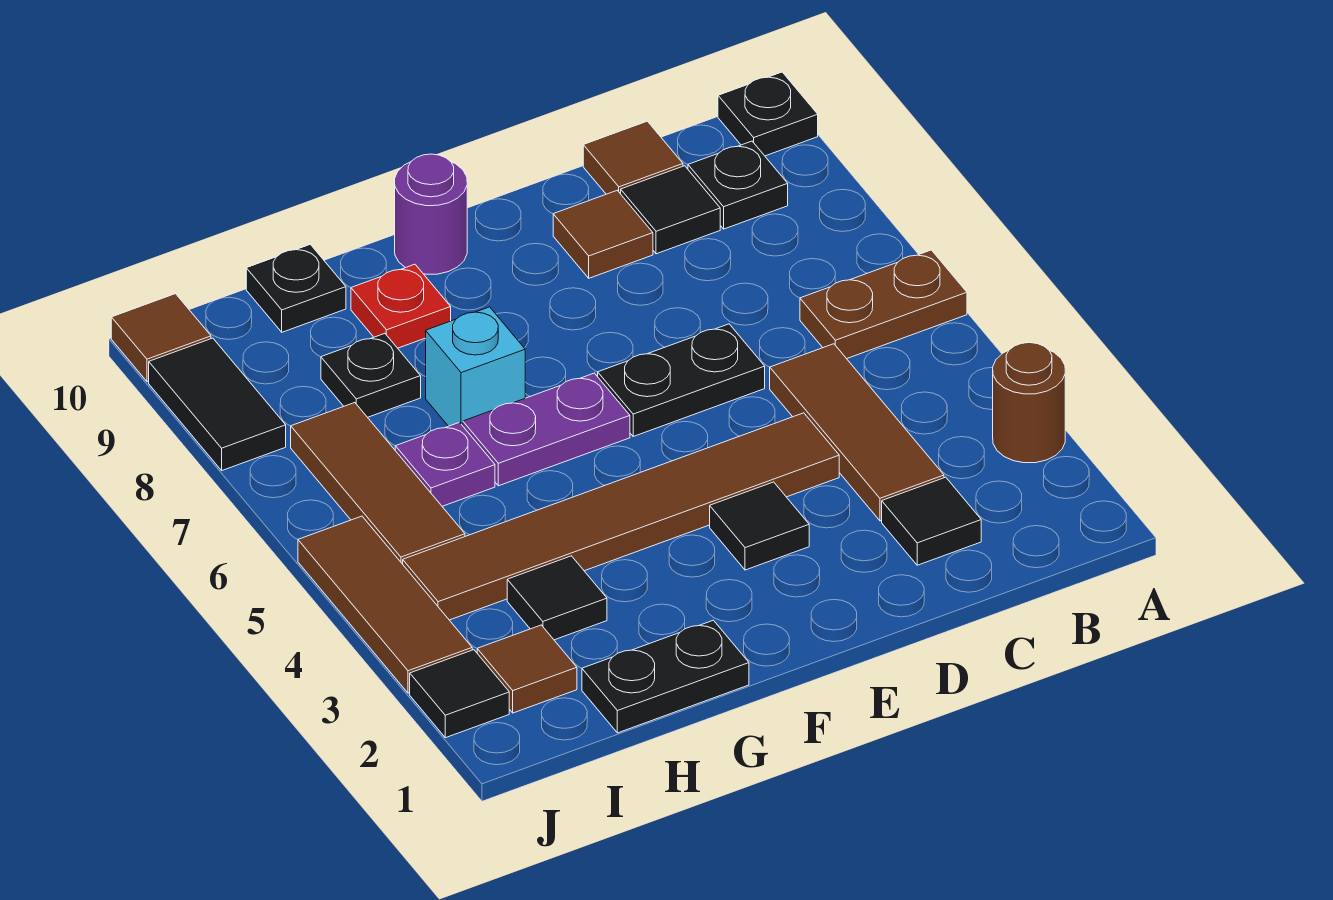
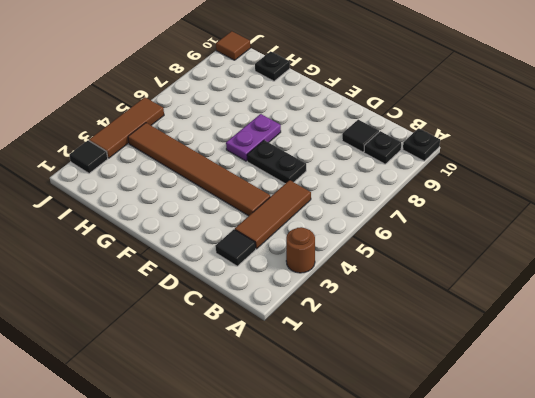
purple 1x2 plate [226,114,281,161] -> purple 1x2 plate turned to [463,373,630,486]
none -> brown 1x2 plate [800,250,967,359]
none -> brown 1x1 tile [583,121,683,194]
none -> brown 1x1 tile [553,191,653,278]

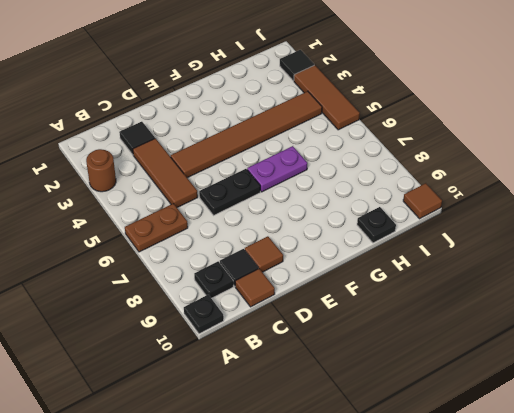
none -> black 1x1 tile [710,482,809,570]
none -> purple 1x1 round brick [395,154,467,274]
none -> black 1x2 plate [582,620,749,733]

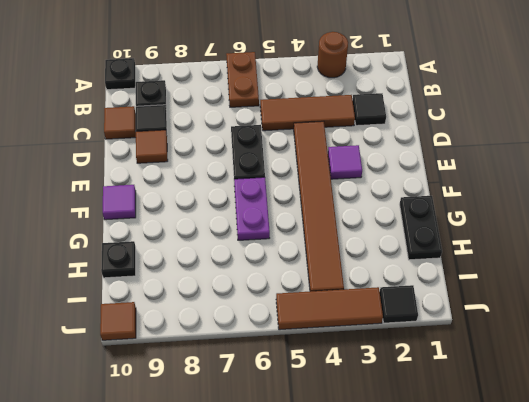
purple 1x1 tile [328,145,362,179] -> black 1x1 tile [710,482,809,570]
purple 1x1 tile [103,185,136,220] -> purple 1x1 round brick [395,154,467,274]
none -> cyan 1x1 brick [426,307,525,426]
none -> red 1x1 plate [351,264,451,348]
none -> black 1x1 tile [507,556,607,640]

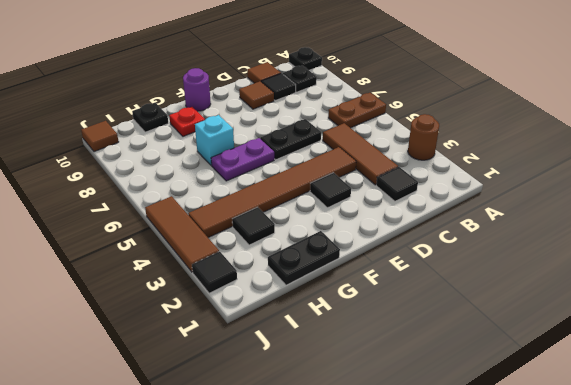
none -> purple 1x1 plate [395,422,495,506]
none -> black 1x1 plate [321,333,421,417]
none -> brown 1x1 tile [477,625,577,713]

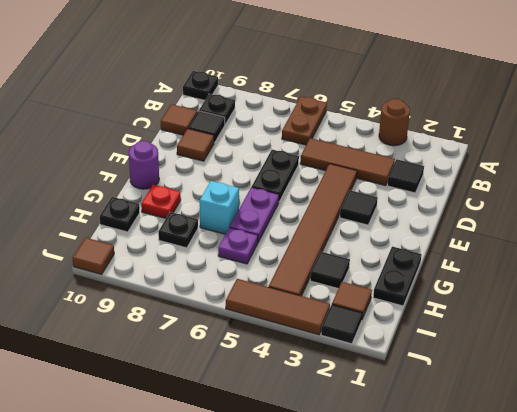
none -> brown 1x3 tile [291,403,465,564]
none -> black 1x2 tile [149,338,286,470]

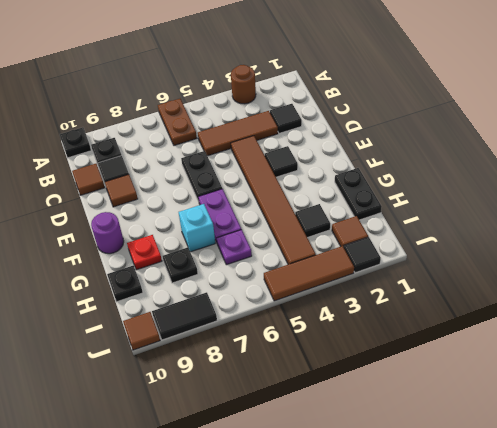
none -> brown 1x3 tile [291,403,465,564]

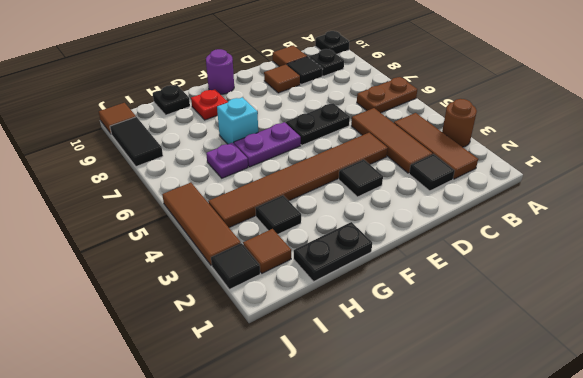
brown 1x3 tile [394,113,478,179] -> brown 1x3 tile moved to [291,403,465,564]
none -> black 1x1 plate [321,333,421,417]

